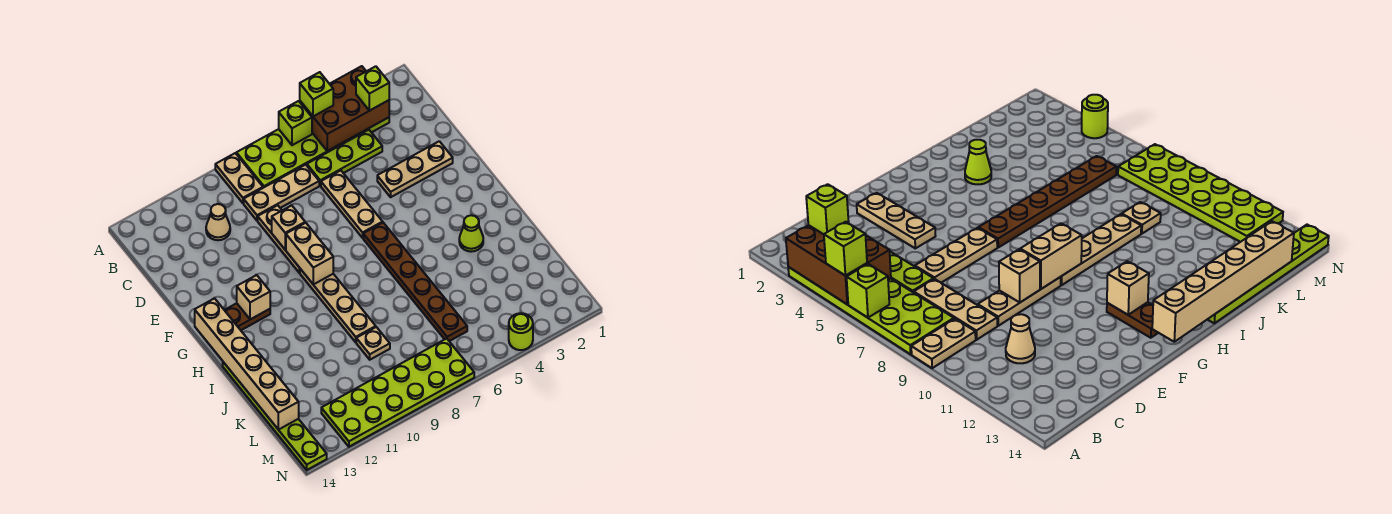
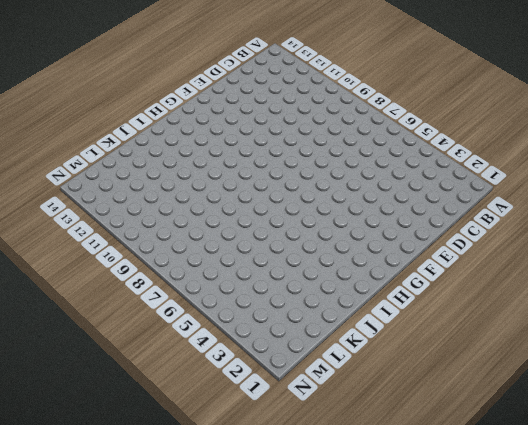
none -> lime 2x6 plate [236,117,389,188]
none -> tan 1x2 plate [215,153,263,203]
none -> lime 1x3 plate [307,130,382,186]

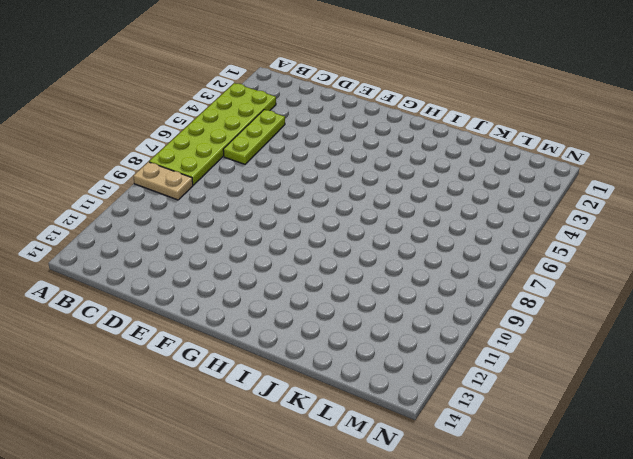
none -> tan 1x3 plate [244,165,319,221]
none -> tan 1x1 cone [206,204,230,240]
none -> tan 1x3 plate [321,170,383,238]

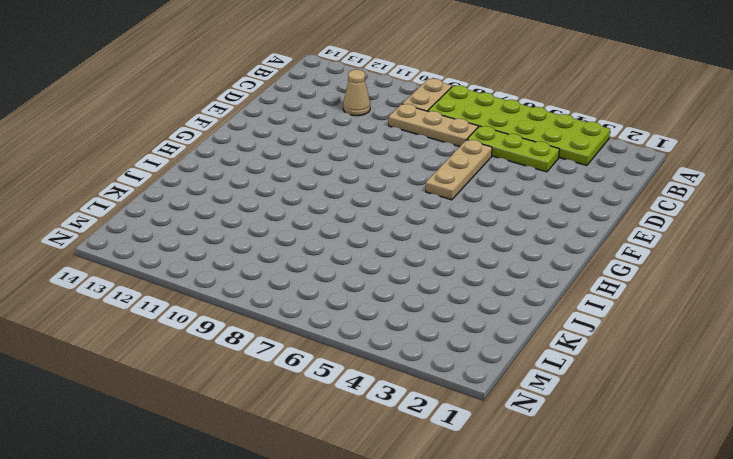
none -> tan 1x3 plate [258,205,300,273]
none -> tan 1x3 plate [377,141,453,197]
none -> brown 1x6 plate [363,223,467,341]

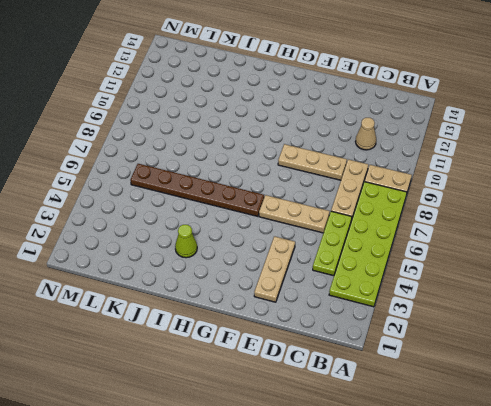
none -> tan 1x4 plate [300,269,376,342]
none -> brown 1x2 plate [225,303,270,330]
none -> lime 1x6 plate [223,362,327,470]

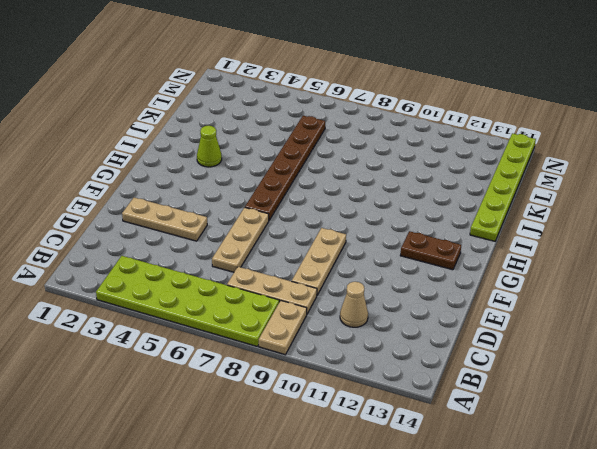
none -> lime 1x3 plate [307,130,382,186]
none -> tan 1x4 plate [300,269,376,342]
none -> tan 1x1 plate [356,327,390,360]

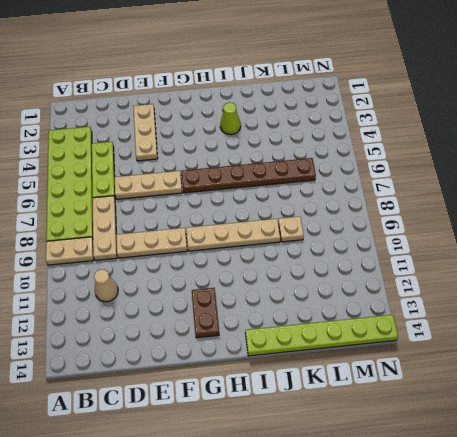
none -> lime 2x6 plate [321,339,474,447]
none -> lime 1x1 round brick [509,313,533,350]
none -> brown 2x3 brick [300,66,389,151]

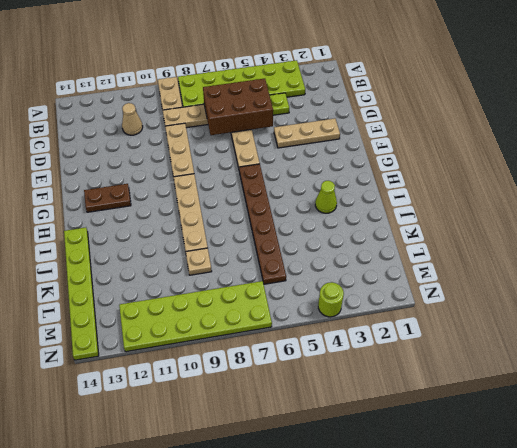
brown 2x3 brick [203,79,273,135] -> brown 2x3 brick moved to [300,66,389,151]
none -> lime 1x1 brick [279,101,312,145]
none -> tan 1x1 brick [272,205,305,250]
none -> tan 1x2 brick [286,223,333,284]

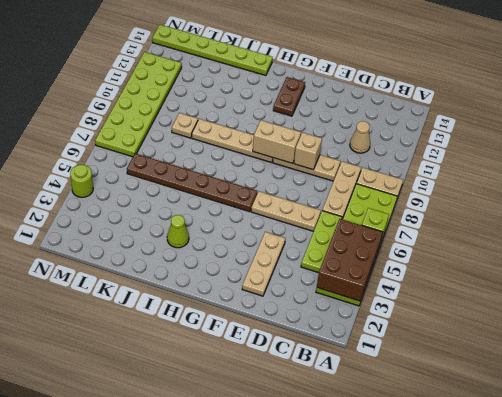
none -> tan 1x1 brick [237,275,270,319]
none -> tan 1x6 brick [195,298,299,430]
none -> lime 1x1 brick [300,72,333,116]

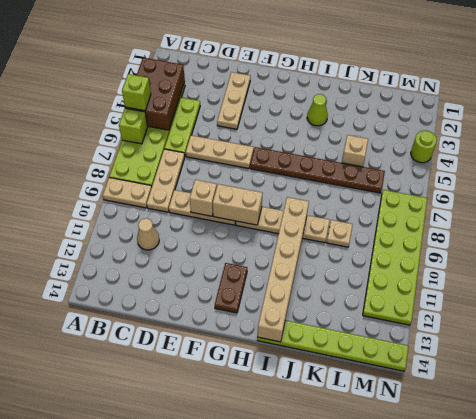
tan 1x6 brick [257,197,309,342] -> tan 1x6 brick turned to [195,298,299,430]
tan 1x1 brick [342,135,368,167] -> tan 1x1 brick moved to [237,275,270,319]
none -> lime 1x1 brick [356,66,389,111]

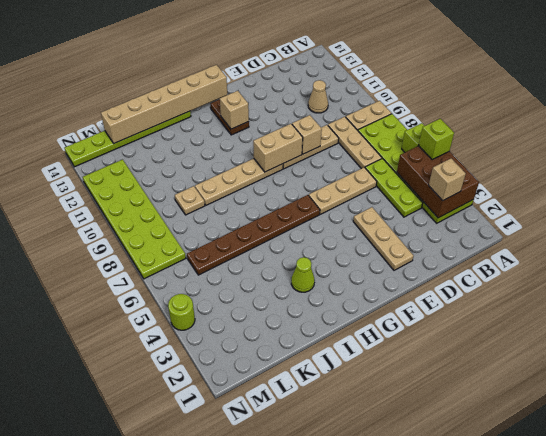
tan 1x1 brick [429,158,466,201] -> lime 1x1 brick [356,66,389,111]

